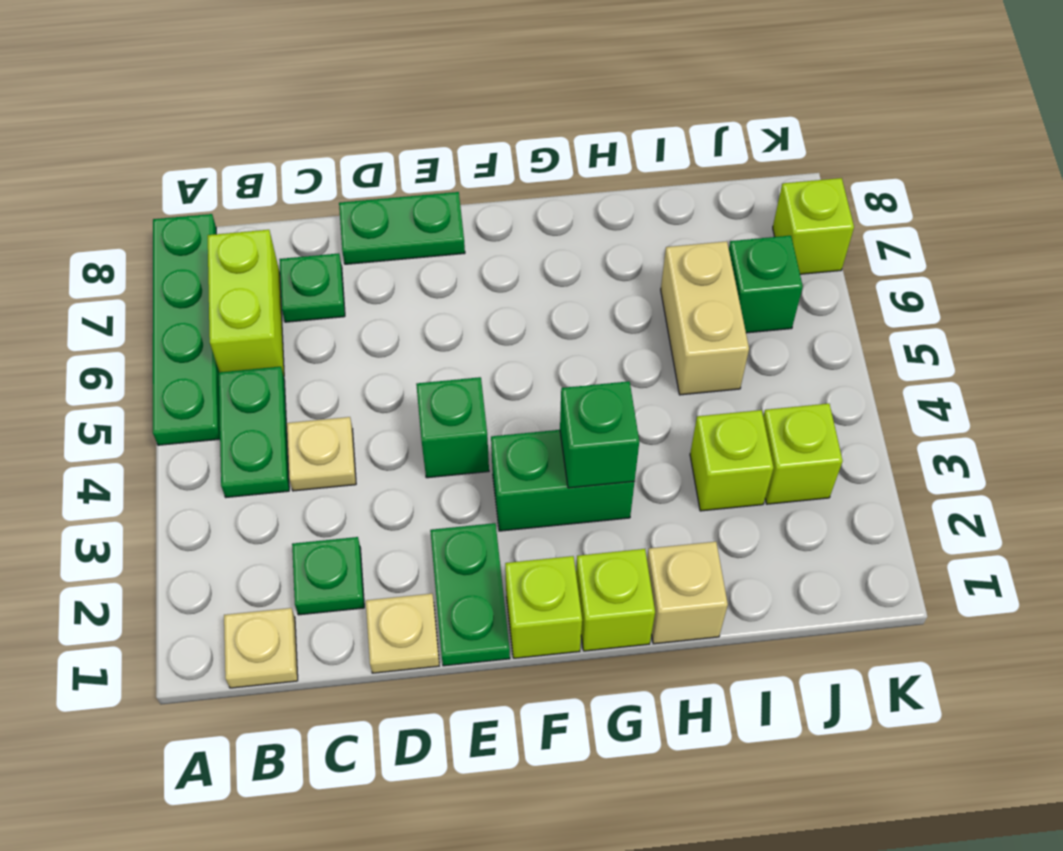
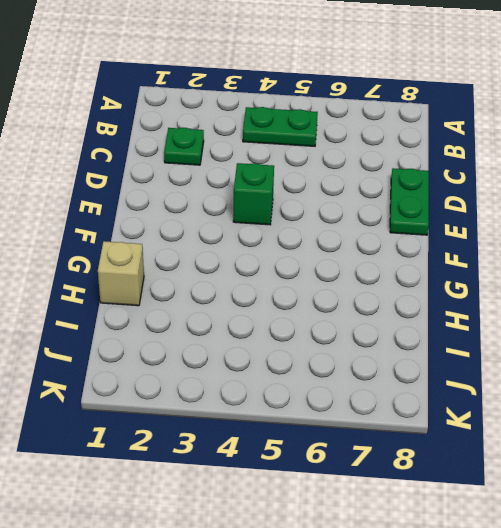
none -> green 1x4 plate [153,214,220,445]
none -> tan 1x1 plate [224,608,298,688]
none -> lime 1x2 brick [208,230,284,376]

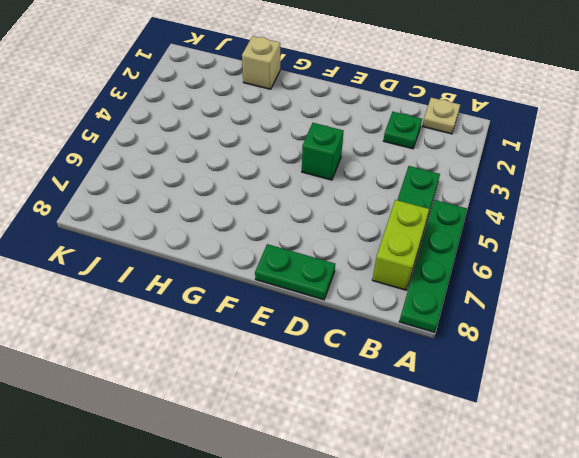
none -> tan 1x1 plate [287,417,356,491]
none -> green 1x1 plate [279,253,345,322]
none -> tan 1x1 plate [366,594,439,673]

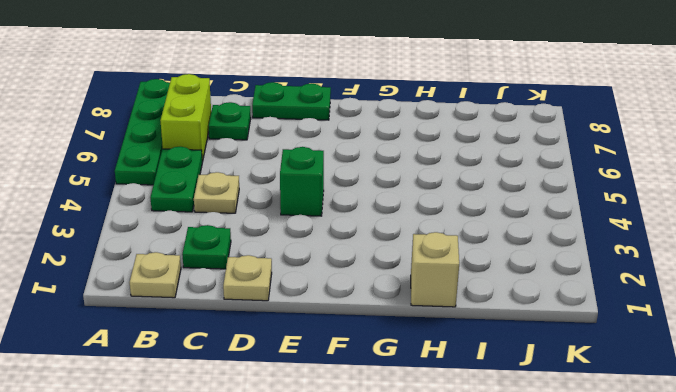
none -> green 1x2 plate [430,523,510,666]
none -> lime 1x1 brick [505,556,582,658]
none -> green 1x2 brick [491,430,634,531]

